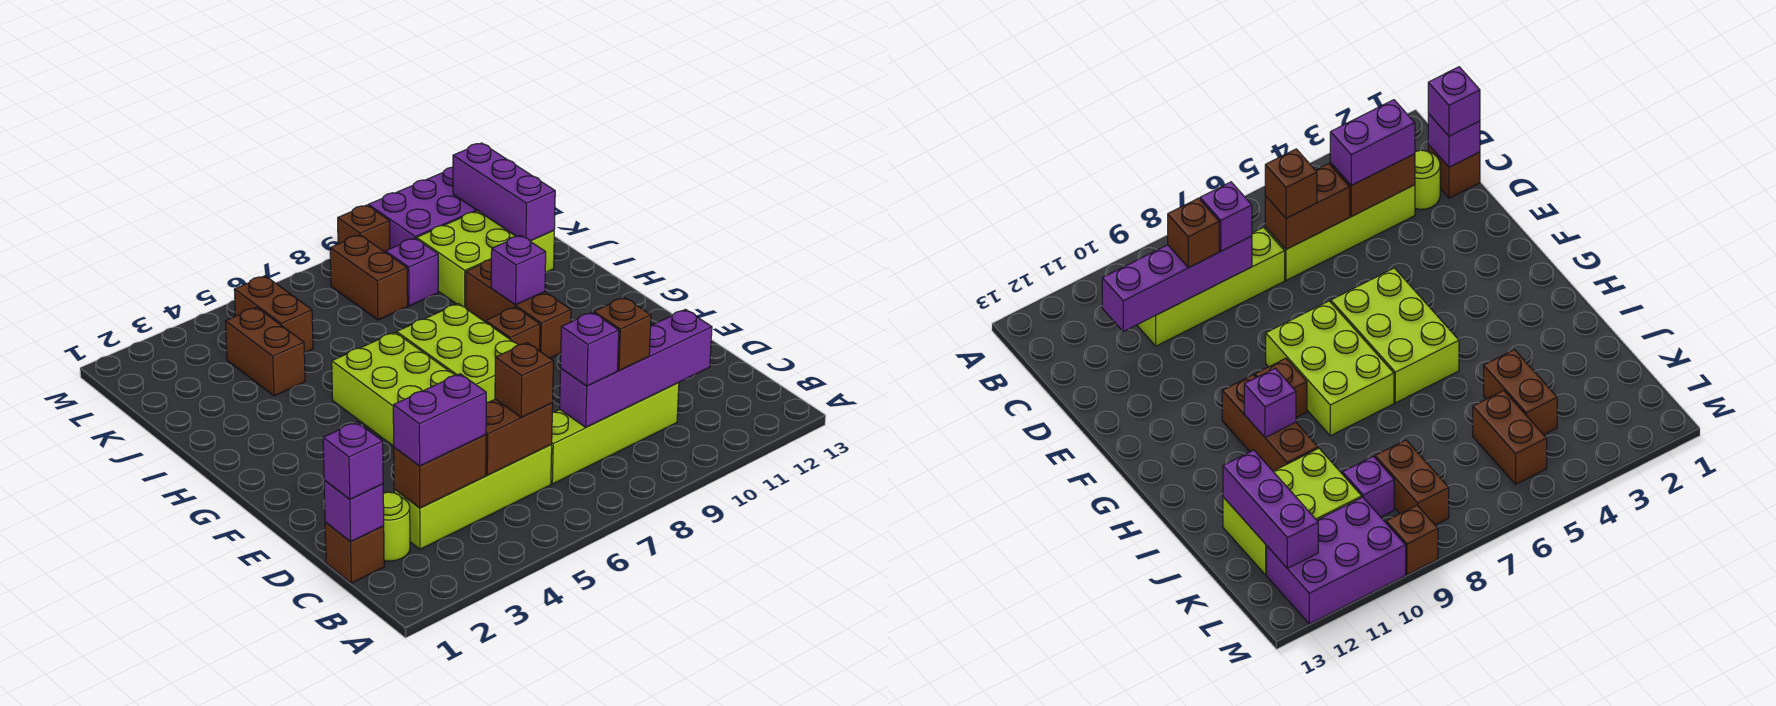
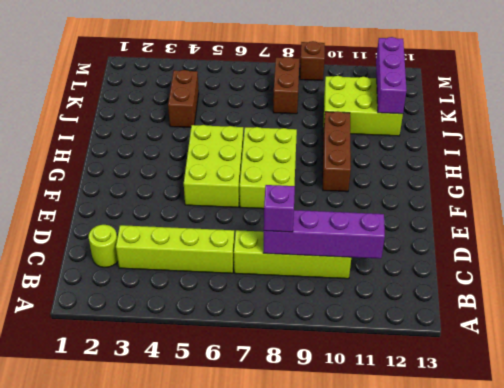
none -> brown 1x1 brick [325,522,384,583]
none -> brown 1x1 brick [486,307,540,351]
none -> brown 1x2 brick [234,276,313,353]

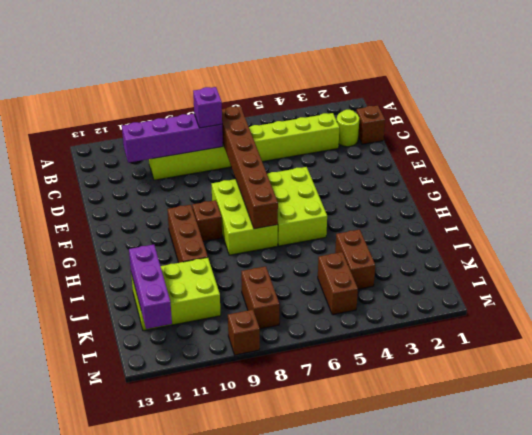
brown 1x6 brick [222,106,278,229] -> none
none -> purple 1x1 brick [386,238,438,306]
none -> purple 2x3 brick [368,167,477,249]
none -> purple 1x1 brick [324,480,384,542]

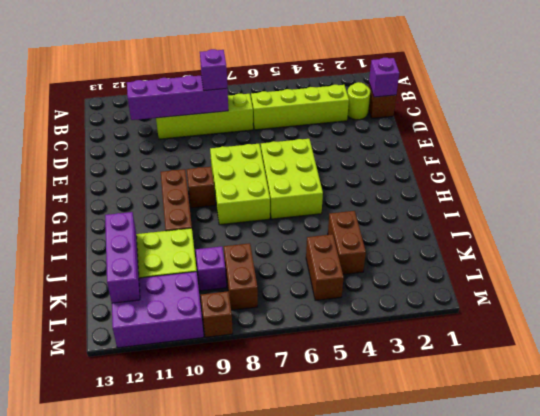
none -> brown 1x2 brick [394,435,486,508]
none -> brown 1x2 brick [486,399,553,475]
none -> purple 1x1 brick [491,236,546,305]

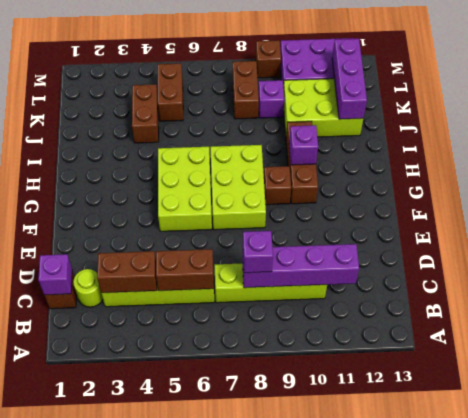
none -> purple 1x1 brick [323,422,383,499]
none -> purple 1x2 brick [393,374,486,466]
none -> brown 1x1 brick [495,343,553,417]

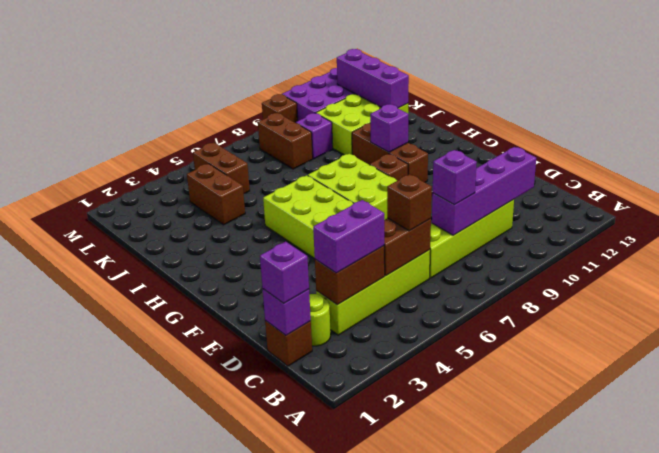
none -> brown 1x1 brick [594,297,651,371]

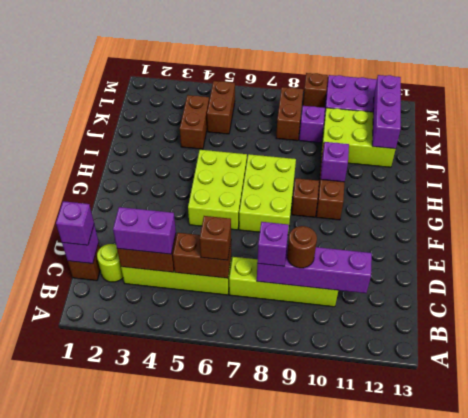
brown 1x1 round brick [287,226,317,268] -> brown 1x1 brick [594,297,651,371]

